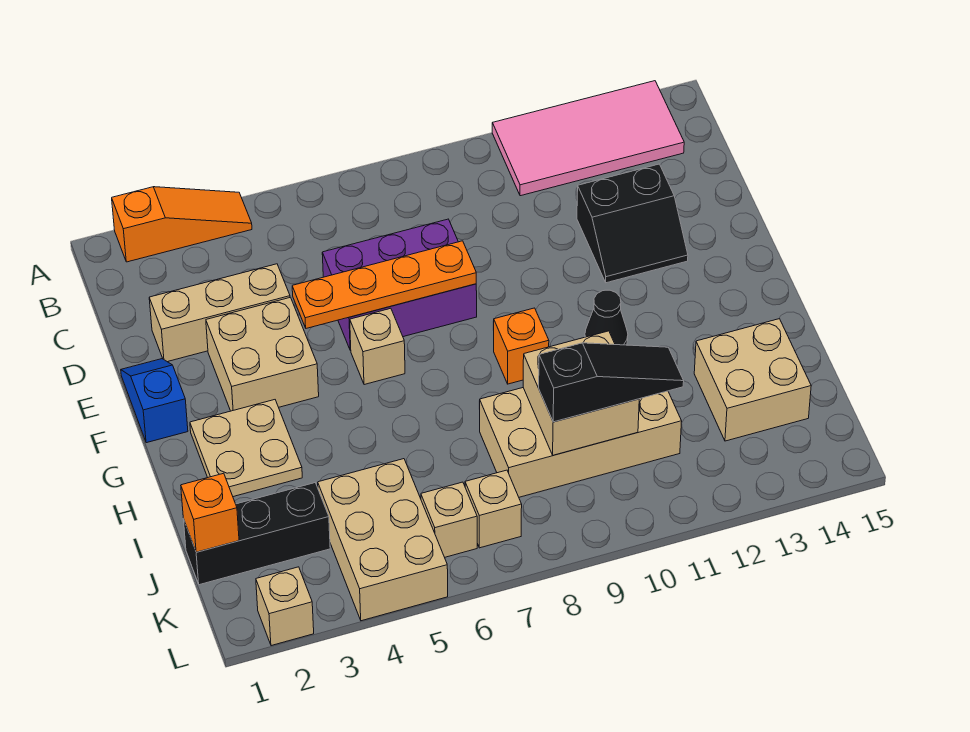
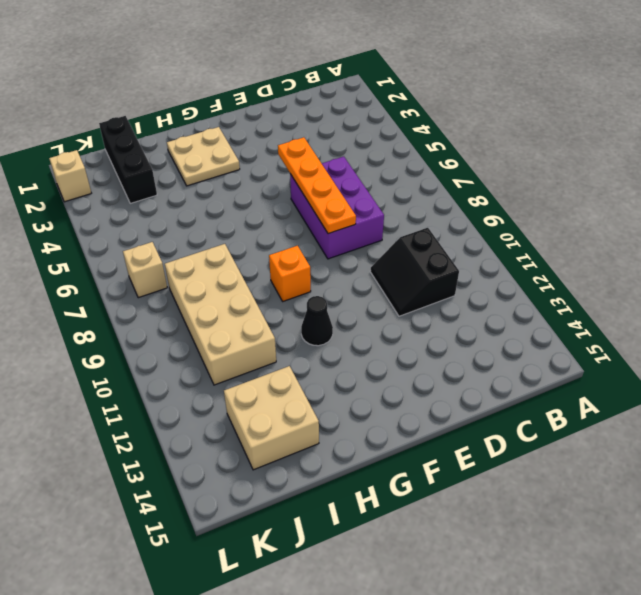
black 2x2 slope [370,228,459,316] -> black 2x2 slope moved to [577,164,688,283]
none -> orange 1x3 slope [112,187,252,262]
none -> pink 2x4 tile [492,81,684,196]
none -> tan 1x3 brick [149,264,290,362]

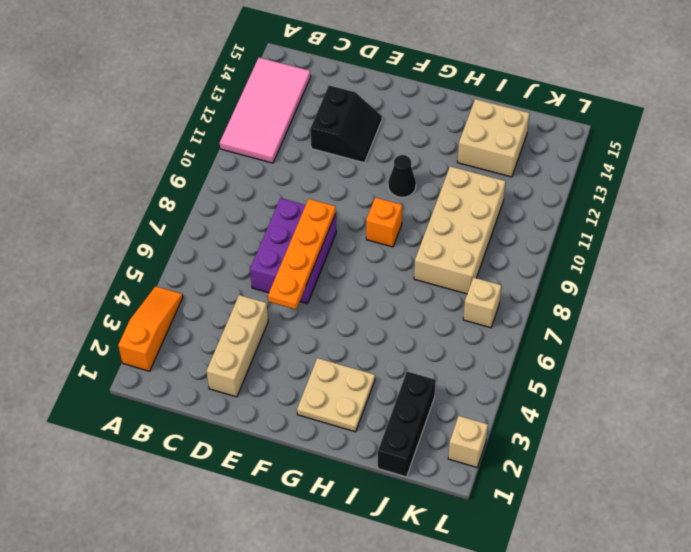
none -> blue 1x2 slope [121,359,188,443]
none -> tan 2x2 brick [206,297,319,411]
none -> tan 1x1 brick [350,308,405,385]

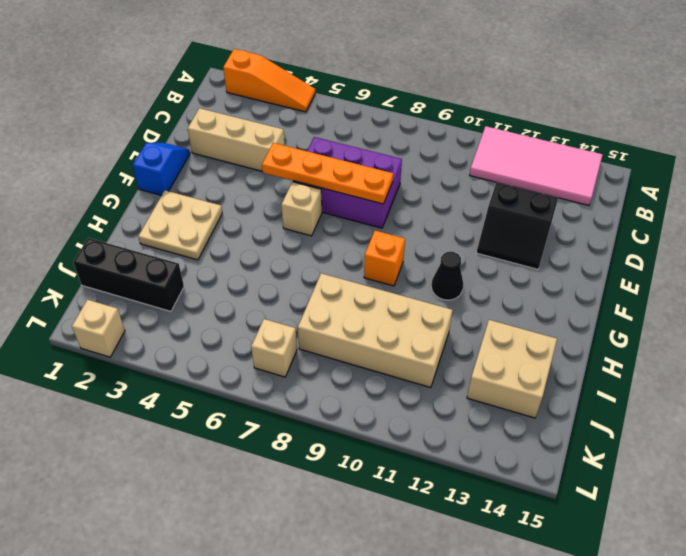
none -> tan 2x2 brick [206,297,319,411]
none -> tan 2x3 brick [318,459,448,621]
none -> tan 1x1 brick [421,482,477,557]

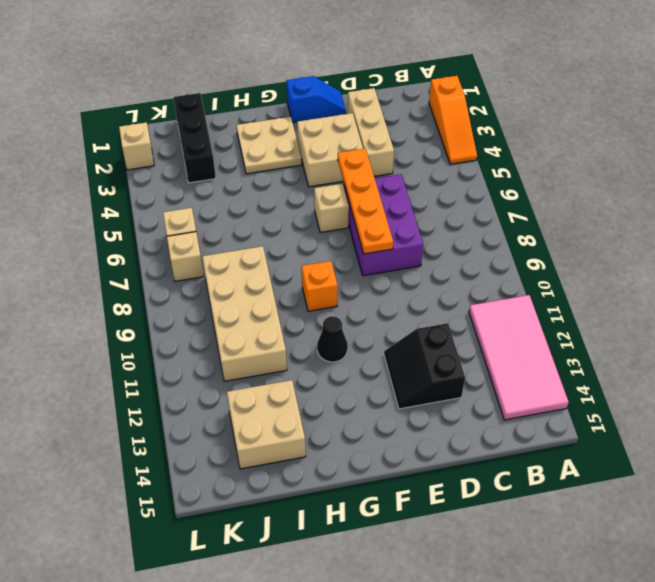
none -> tan 2x3 brick [318,459,448,621]
none -> tan 2x2 brick [523,331,639,455]
none -> orange 1x1 brick [181,473,239,552]

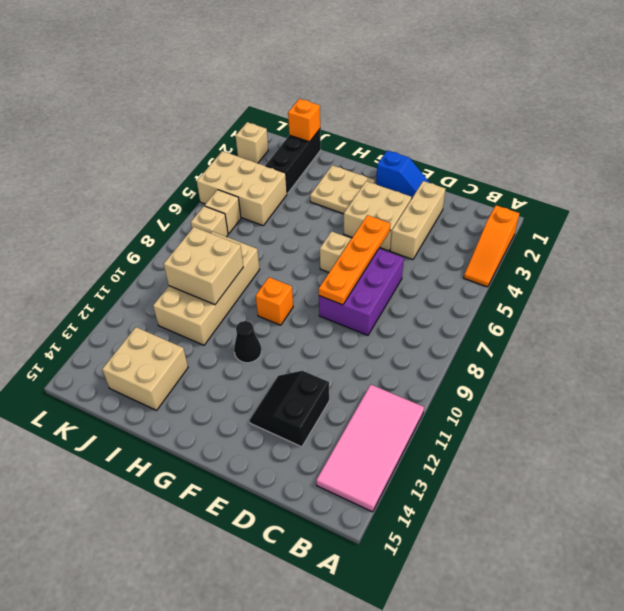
none -> black 1x3 slope [539,343,684,422]

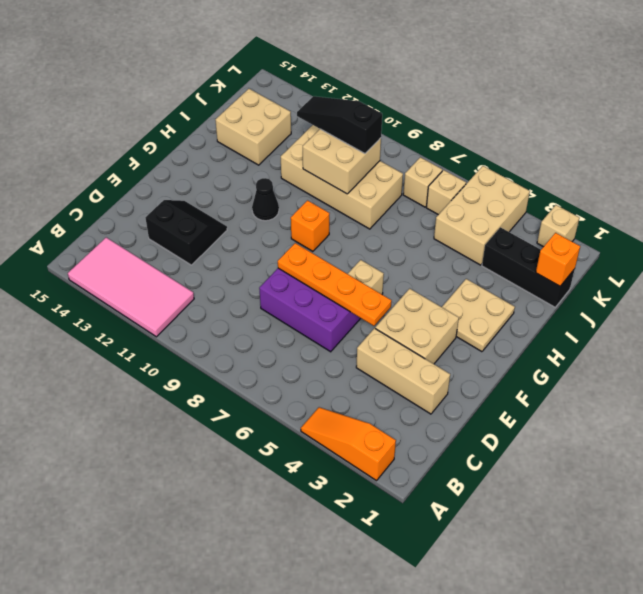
none -> blue 1x2 slope [121,359,188,443]

